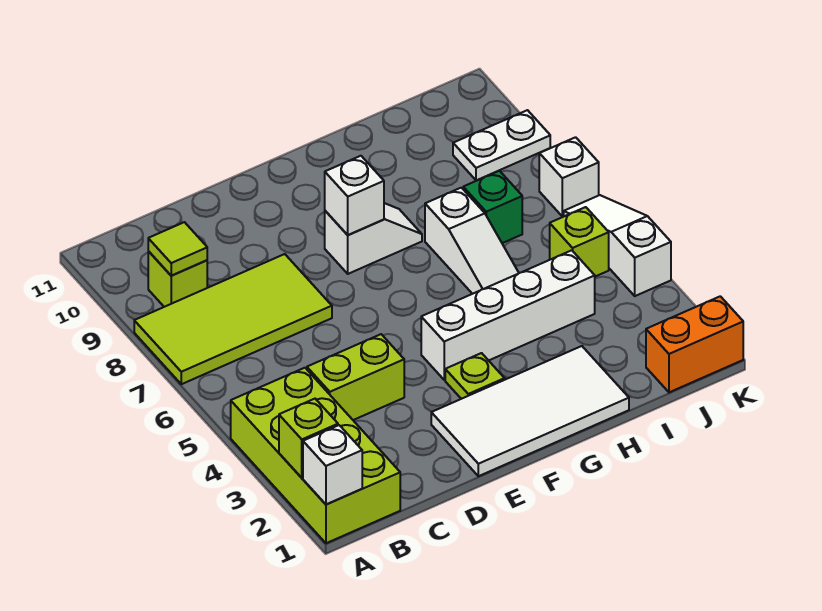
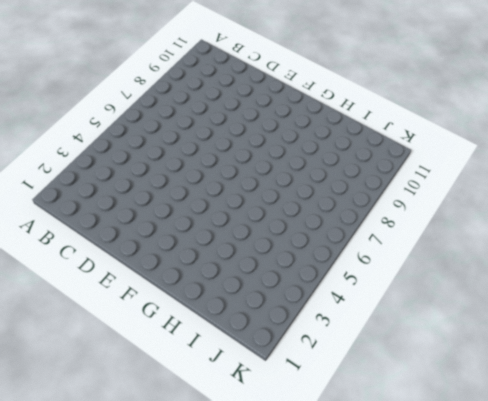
none -> lime 2x4 brick [231,368,400,543]
none -> lime 2x4 tile [134,254,332,384]
none -> lime 1x1 brick [148,251,207,307]

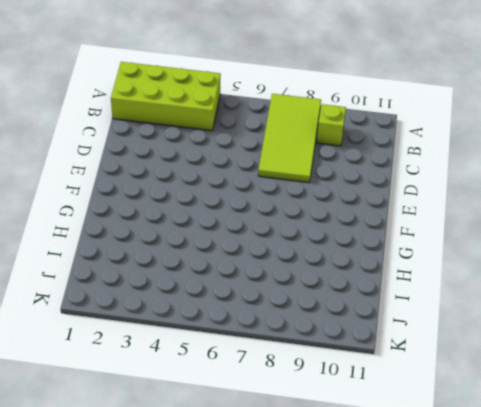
none -> lime 1x2 brick [307,334,404,420]
none -> white 2x4 tile [431,346,629,476]
none -> lime 1x1 plate [445,353,505,399]

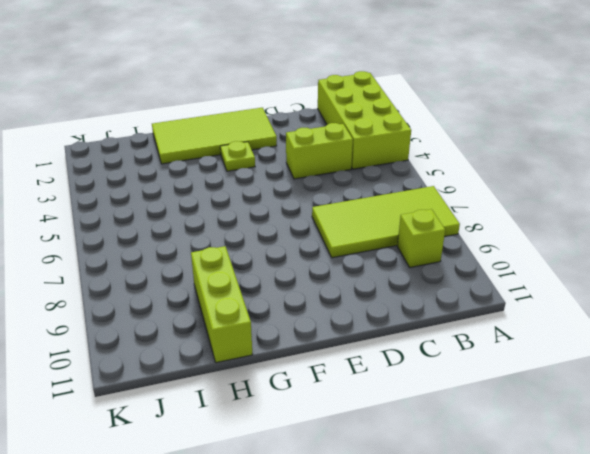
lime 2x4 tile [152,108,277,164] -> white 2x4 tile [431,346,629,476]
lime 1x3 brick [191,246,252,363] -> none
none -> white 1x4 brick [421,250,595,380]
none -> white 1x2 slope [325,203,422,274]
none -> white 1x3 slope [425,188,519,294]

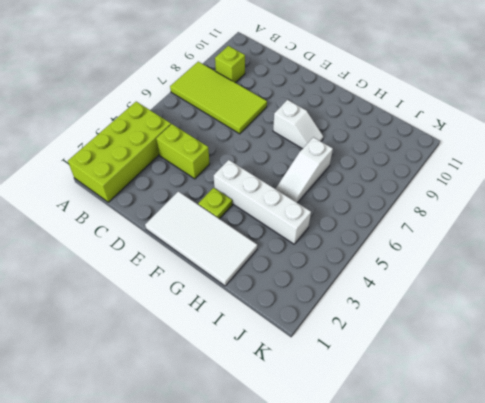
none -> green 1x1 brick [463,171,522,243]
none -> orange 1x2 brick [646,296,743,392]
none -> lime 1x1 brick [550,207,609,277]

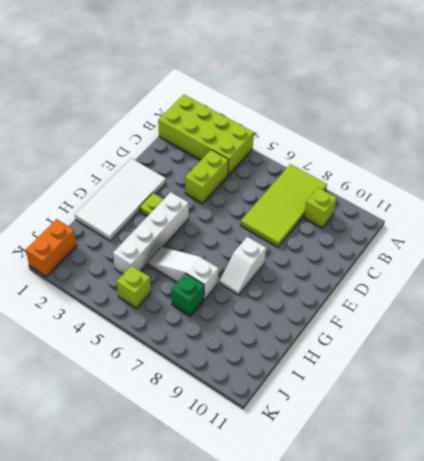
none -> white 1x2 plate [453,110,550,181]
none -> white 1x3 slope [564,195,671,296]
none -> white 1x1 brick [539,137,599,217]

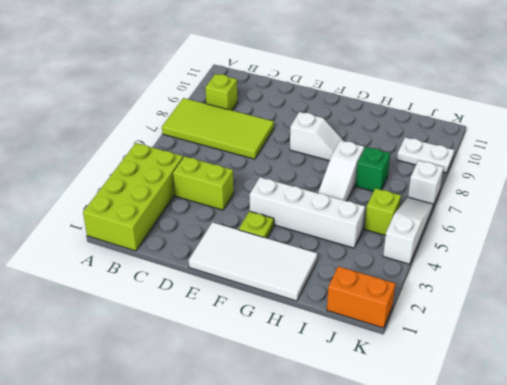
none -> white 1x1 brick [303,425,362,505]
none -> lime 1x1 brick [279,399,338,478]
none -> lime 1x1 tile [148,222,207,276]

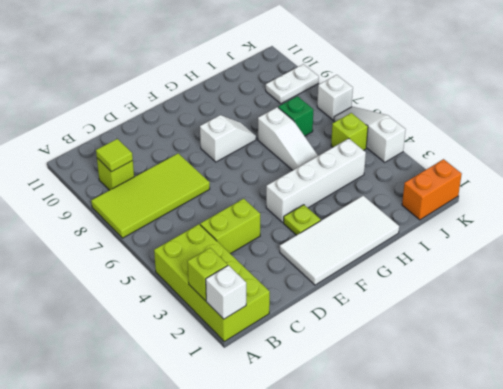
none -> white 1x1 brick [325,156,384,235]

